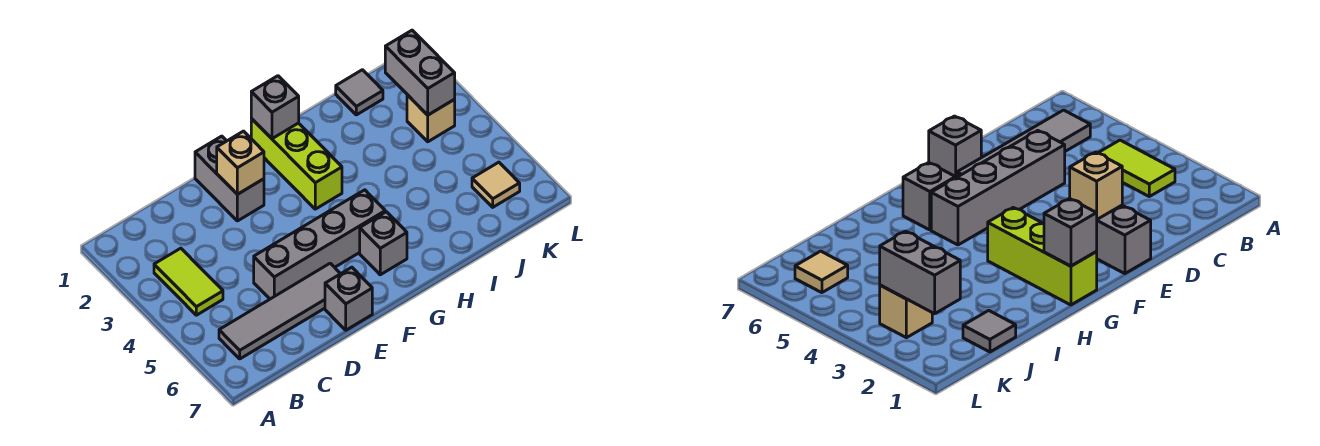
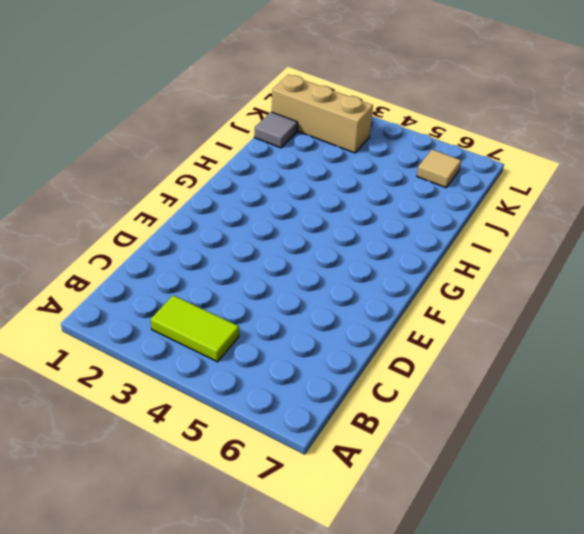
tan 1x3 brick [272,75,373,153] -> tan 1x1 brick [407,95,455,142]
none -> grey 1x4 tile [219,263,340,359]
none -> grey 1x4 brick [254,190,385,299]
none -> grey 1x2 brick [195,136,264,221]

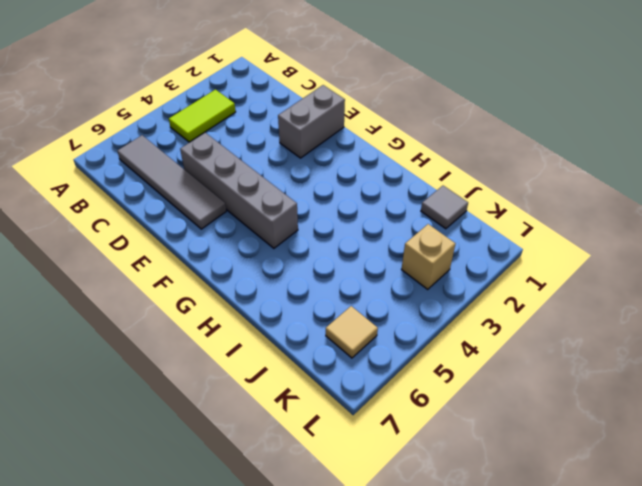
none -> grey 1x1 brick [325,267,372,330]
none -> lime 1x3 brick [251,119,342,209]
none -> grey 1x1 brick [360,212,407,275]

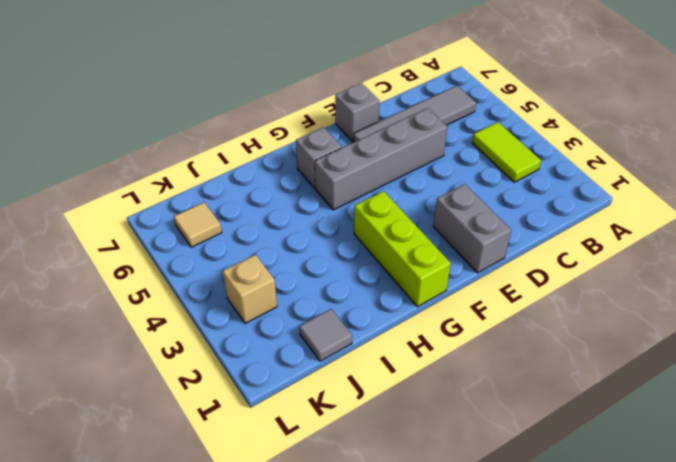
none -> tan 1x1 brick [217,131,264,194]
none -> grey 1x1 brick [251,76,299,139]
none -> grey 1x2 brick [385,30,455,115]

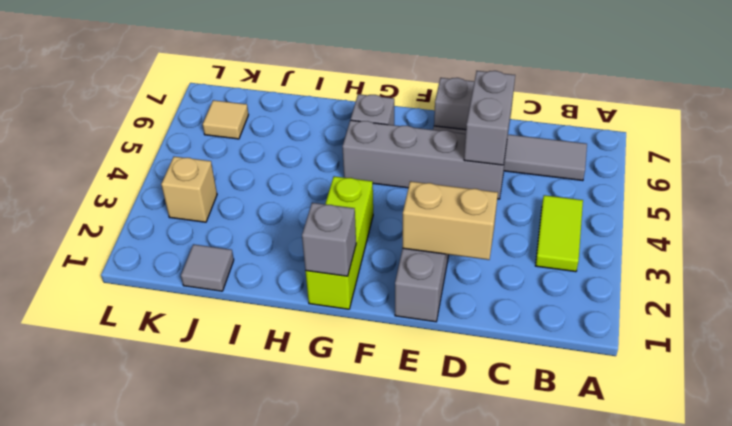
tan 1x2 brick [402,181,498,260] -> tan 1x1 brick [217,131,264,194]
grey 1x2 brick [464,71,515,165] -> grey 1x2 brick moved to [385,30,455,115]

